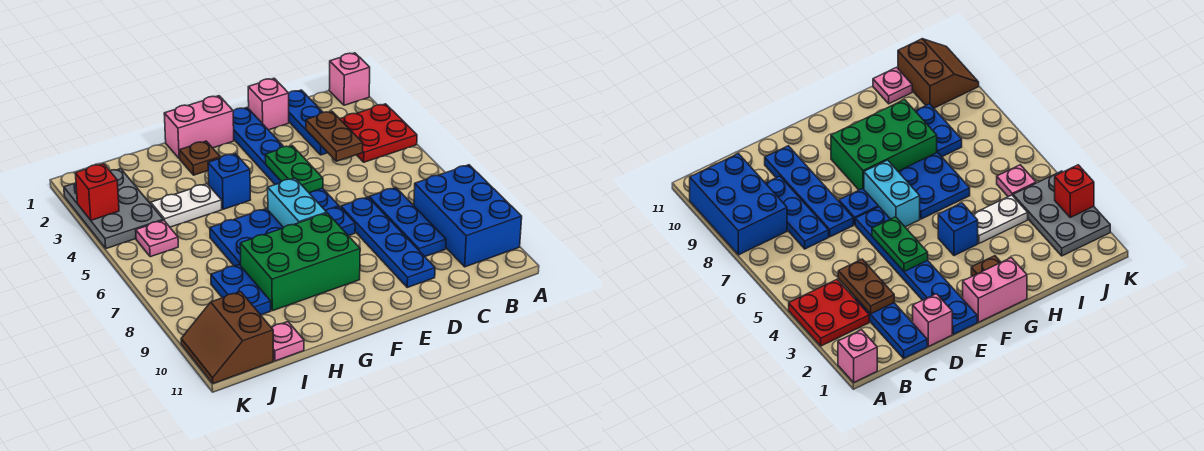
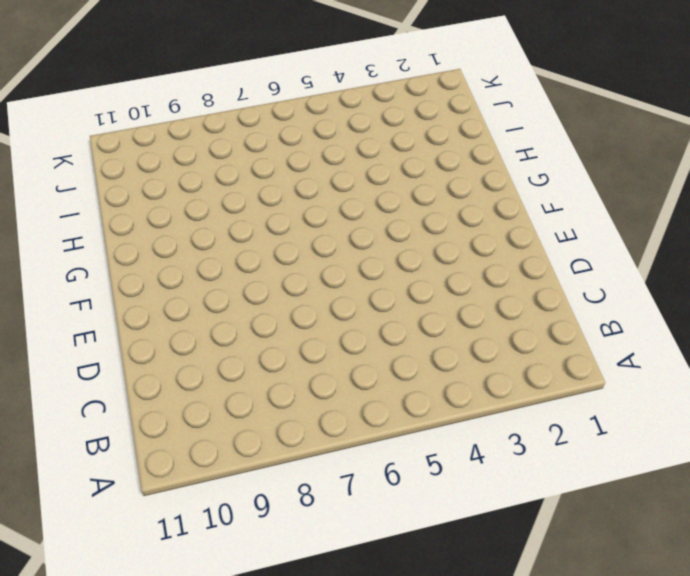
none -> pink 1x1 brick [329,53,370,105]
none -> red 2x2 plate [340,104,417,162]
none -> blue 2x3 brick [414,165,522,267]

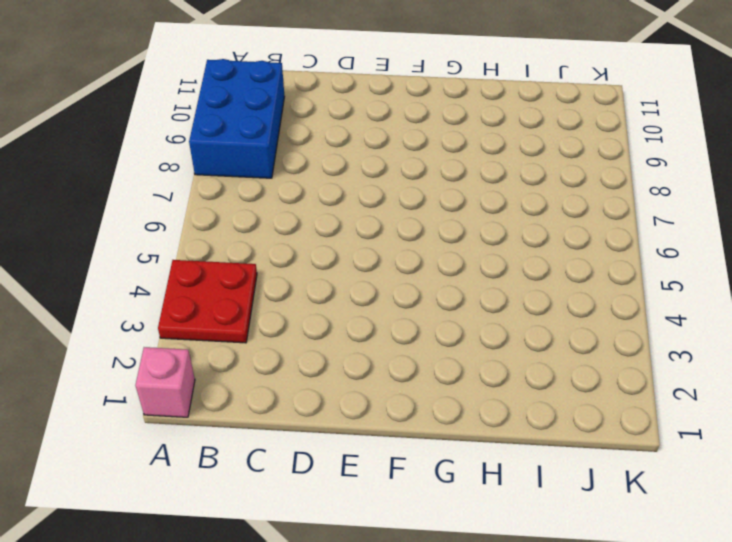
none -> blue 1x3 plate [289,90,328,155]
none -> blue 1x3 plate [369,188,446,256]
none -> pink 1x1 brick [248,78,289,130]

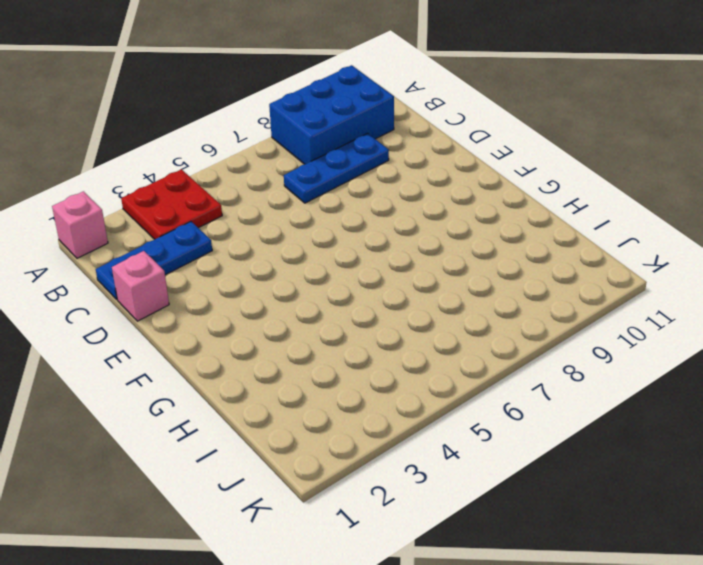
none -> blue 1x4 plate [341,197,435,287]
none -> blue 1x6 plate [233,108,339,211]
none -> blue 1x1 plate [326,207,355,236]

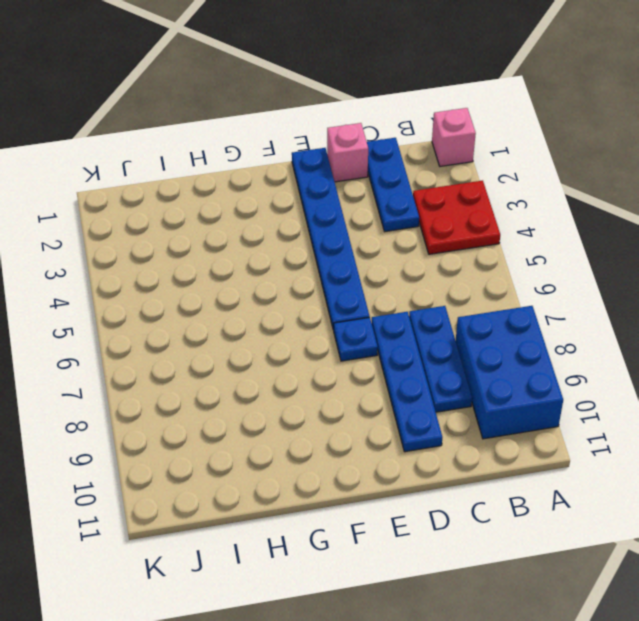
none -> pink 1x2 brick [164,96,234,159]
none -> cyan 1x2 brick [268,178,327,227]
none -> green 2x3 brick [240,213,360,311]

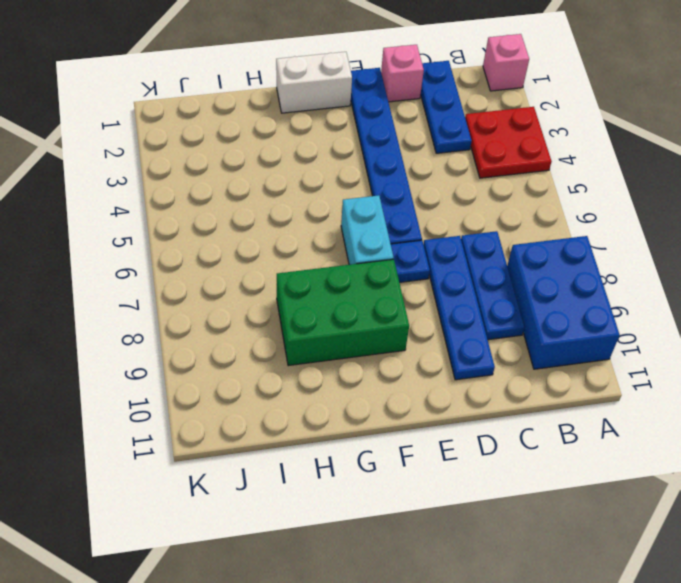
white 1x2 brick [276,52,352,113] -> pink 1x2 brick [164,96,234,159]
none -> brown 1x1 plate [180,141,220,175]
none -> blue 1x1 brick [208,154,251,209]
none -> blue 2x2 plate [210,208,283,266]

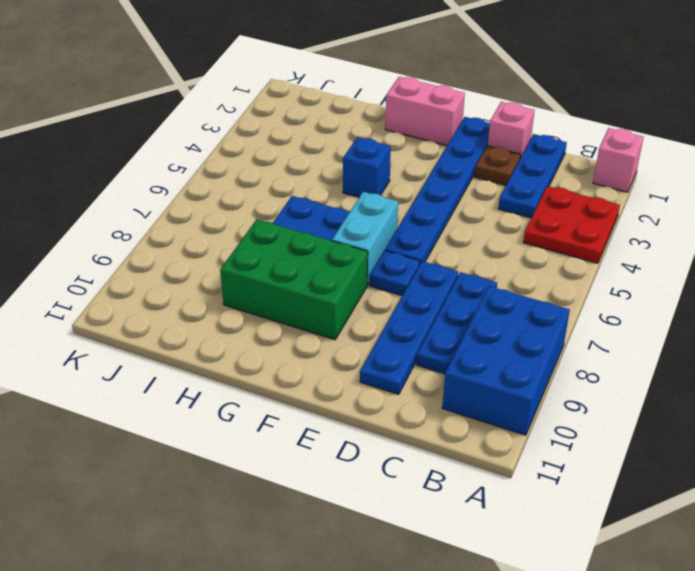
brown 1x1 plate [475,146,520,185] -> brown 1x1 plate moved to [180,141,220,175]
none -> white 1x2 plate [151,184,222,227]
none -> blue 1x2 plate [211,265,271,315]
none -> pink 1x1 plate [271,322,304,361]

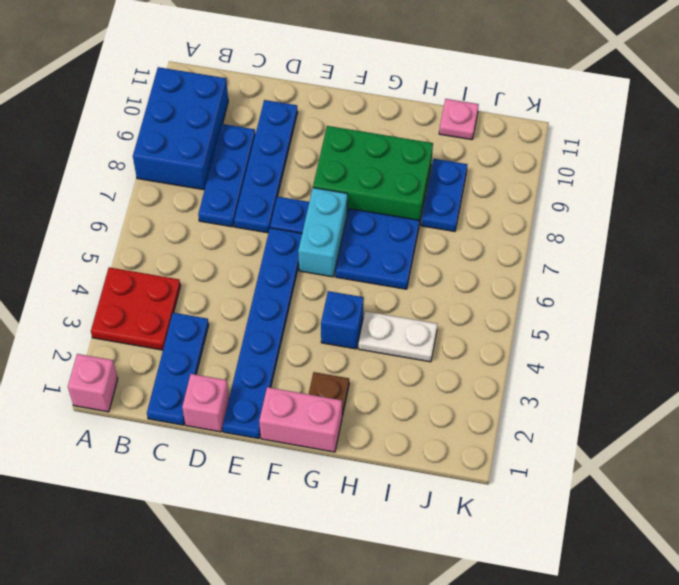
none -> grey 2x3 plate [64,169,163,249]
none -> pink 1x1 plate [136,220,178,257]
none -> brown 2x2 slope [181,292,273,384]

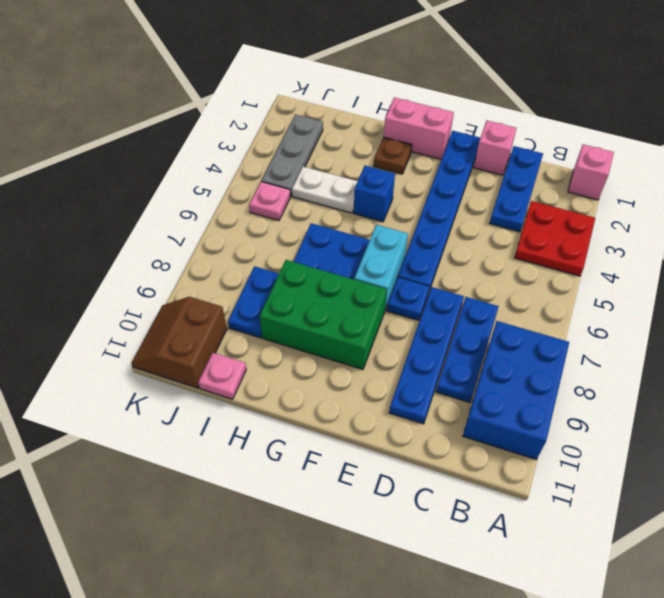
grey 1x3 plate [262,115,323,196] -> grey 2x3 plate [64,169,163,249]
none -> brown 1x2 plate [306,111,363,161]
none -> green 1x2 plate [265,146,323,193]
none -> red 1x1 brick [75,164,119,220]

